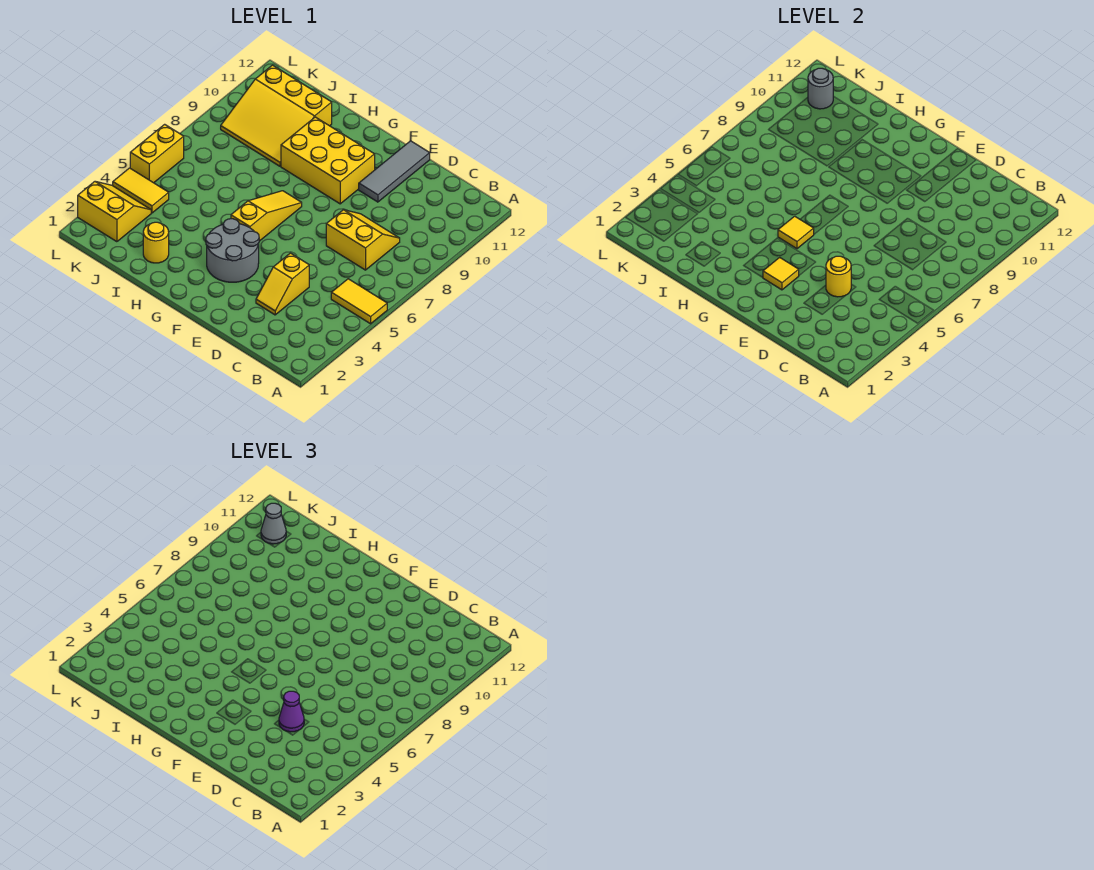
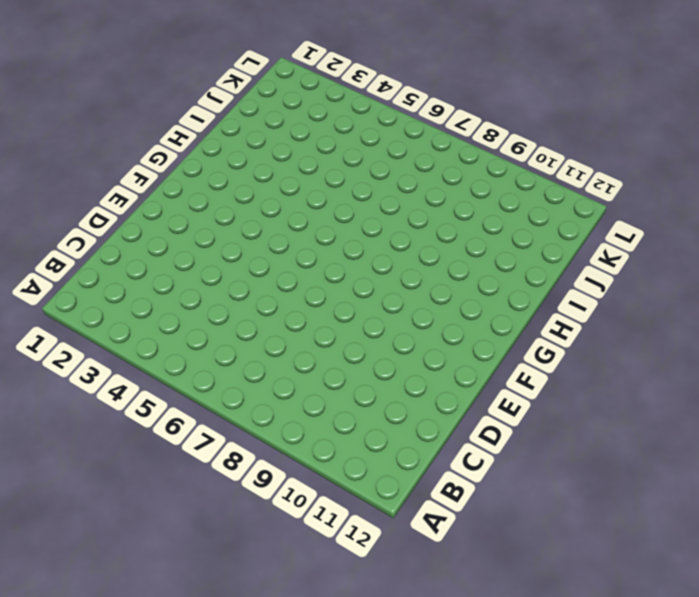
none -> yellow 1x2 tile [331,279,387,324]
none -> yellow 2x2 slope [326,210,400,270]
none -> yellow 1x2 slope [256,253,309,315]

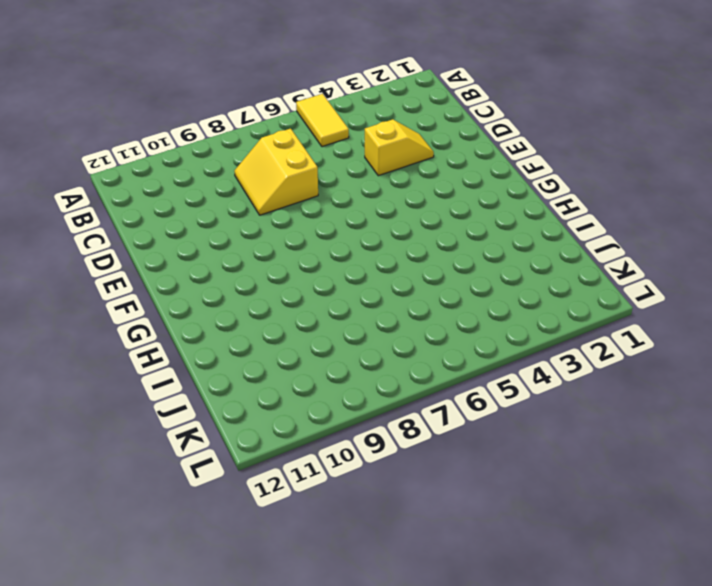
none -> grey 1x3 tile [359,141,430,202]
none -> grey 2x2 round brick [206,219,259,282]
none -> yellow 2x3 brick [281,117,375,204]

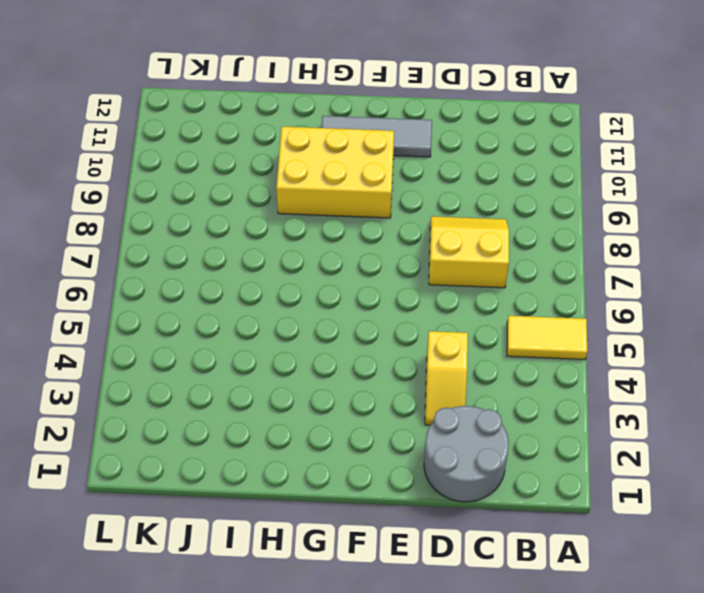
grey 2x2 round brick [424,406,509,502] -> grey 2x2 round brick moved to [206,219,259,282]
grey 1x3 tile [321,116,432,157] -> grey 1x3 tile turned to [359,141,430,202]
none -> yellow 1x3 slope [231,191,302,241]
none -> yellow 1x1 round brick [143,222,169,263]
none -> yellow 3x3 slope [221,65,332,166]

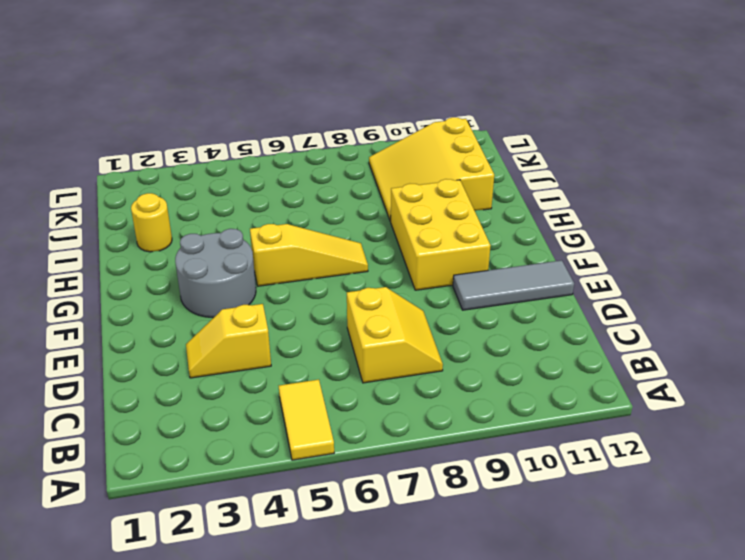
none -> yellow 2x2 slope [78,182,151,242]
none -> yellow 1x2 tile [113,168,169,213]
none -> yellow 1x2 brick [130,124,184,183]

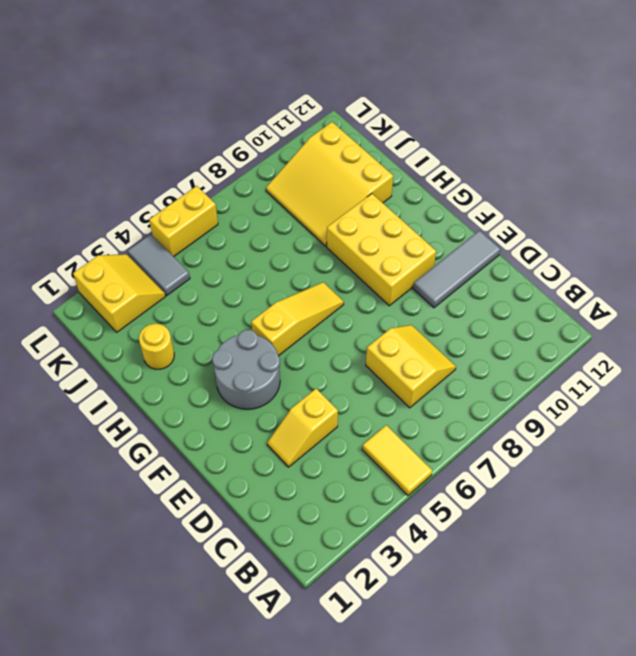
grey 1x2 tile [128,234,190,295] -> yellow 1x2 tile [113,168,169,213]
none -> yellow 1x1 round brick [826,256,851,297]
none -> yellow 1x1 tile [763,257,799,290]
none -> yellow 1x1 tile [778,216,814,249]

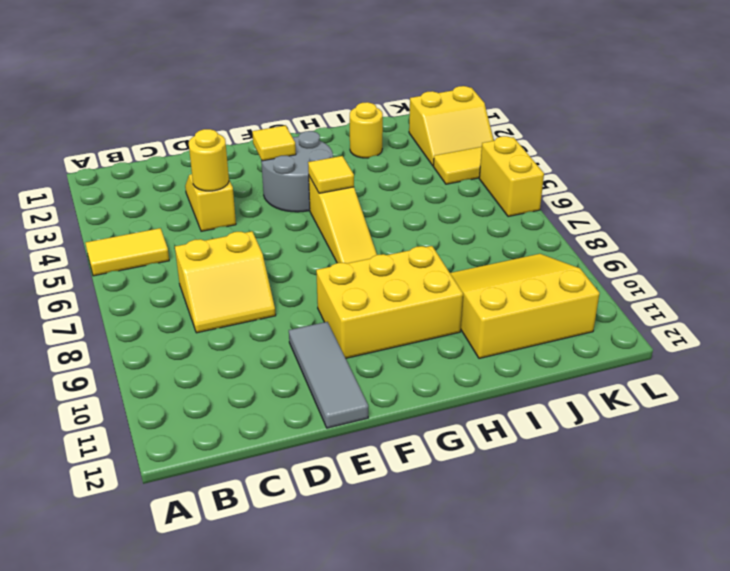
none -> grey 1x1 round brick [808,68,833,109]
none -> purple 1x1 cone [279,691,304,732]
none -> grey 1x1 cone [261,503,286,544]

